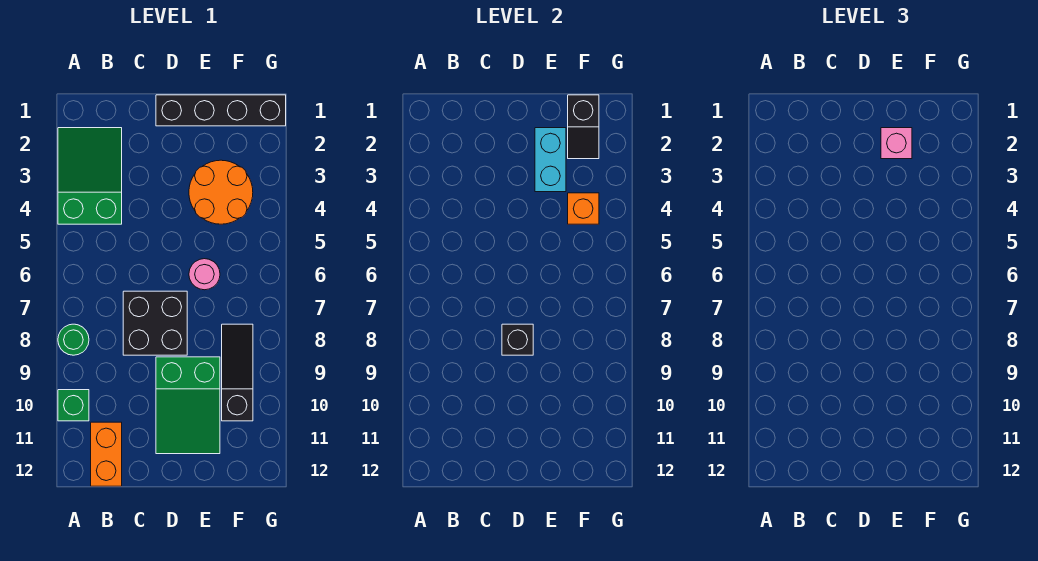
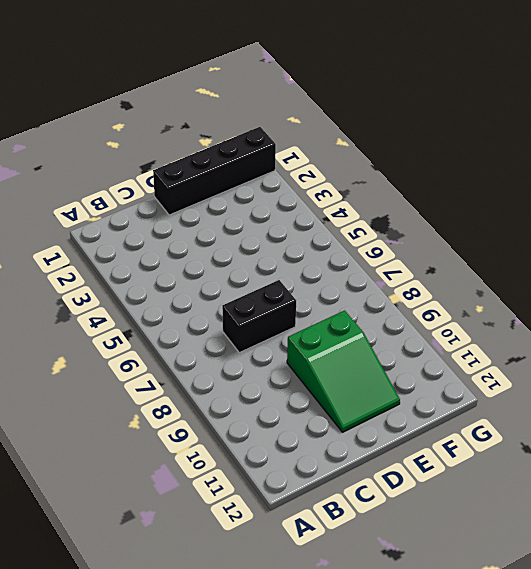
black 1x2 brick [222,280,296,353] -> black 2x2 brick [123,291,187,355]
none -> green 2x3 slope [58,128,122,224]
none -> green 1x1 round brick [58,324,89,355]
none -> green 1x1 brick [58,390,89,421]

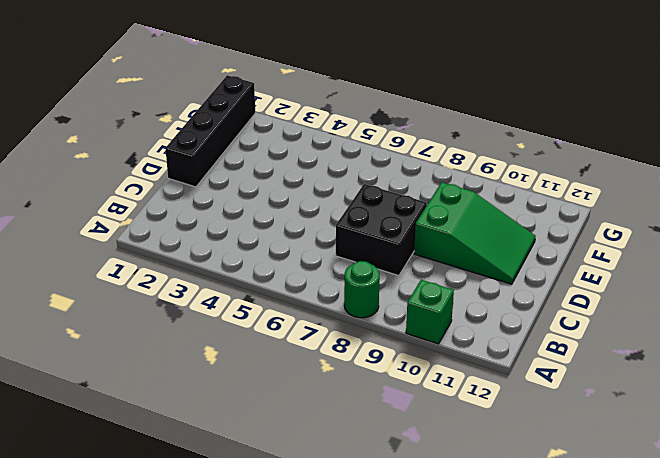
none -> green 2x3 slope [58,128,122,224]
none -> orange 1x2 brick [91,422,122,486]
none -> orange 2x2 round brick [189,160,253,224]

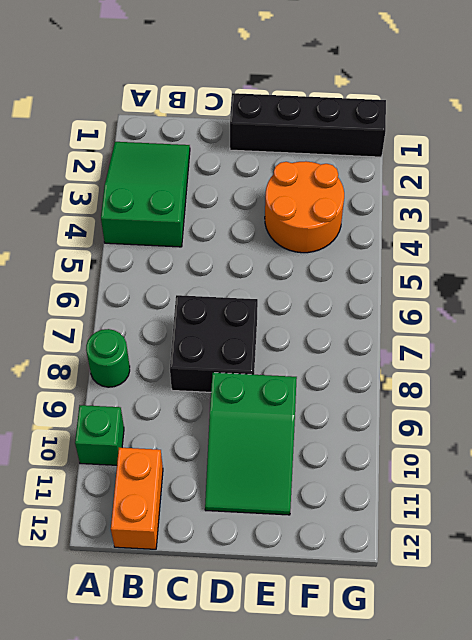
none -> pink 1x1 round brick [189,259,220,290]
none -> black 1x3 slope [222,324,253,421]
none -> black 1x1 brick [502,324,533,355]

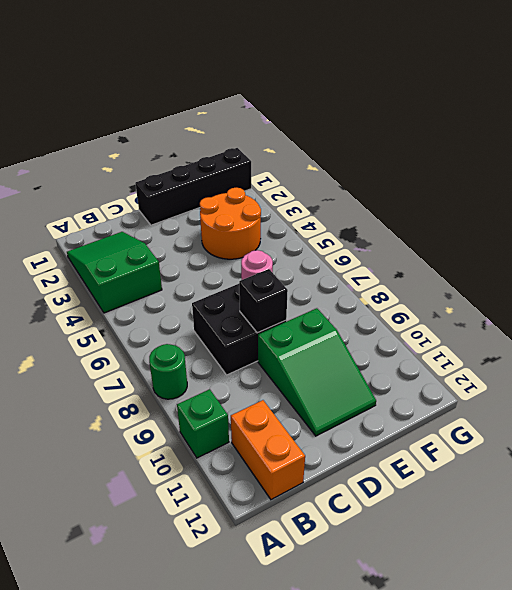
none -> black 1x3 slope [222,324,253,421]
none -> cyan 1x2 brick [535,128,566,192]
none -> black 1x2 slope [568,95,599,159]

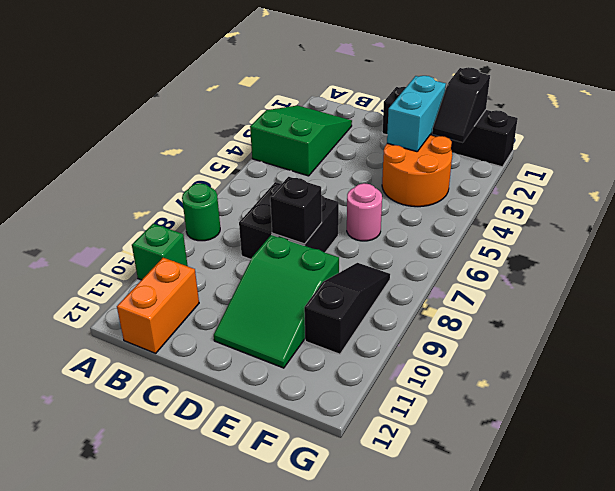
none -> orange 1x1 brick [568,193,599,224]
none -> pink 1x1 brick [881,128,912,159]

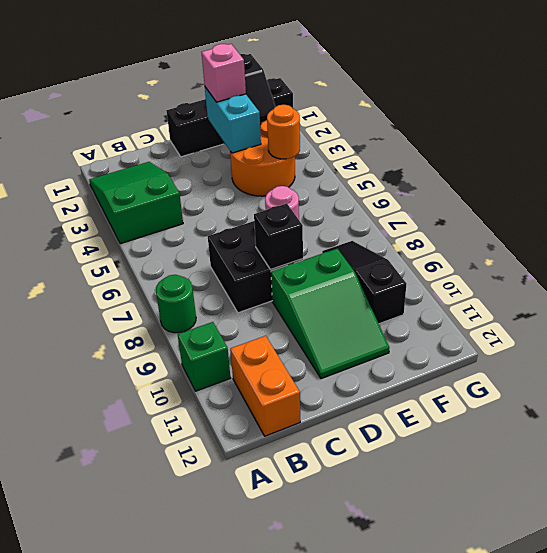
orange 1x1 round brick [267,105,300,159] -> orange 1x1 brick [568,193,599,224]

